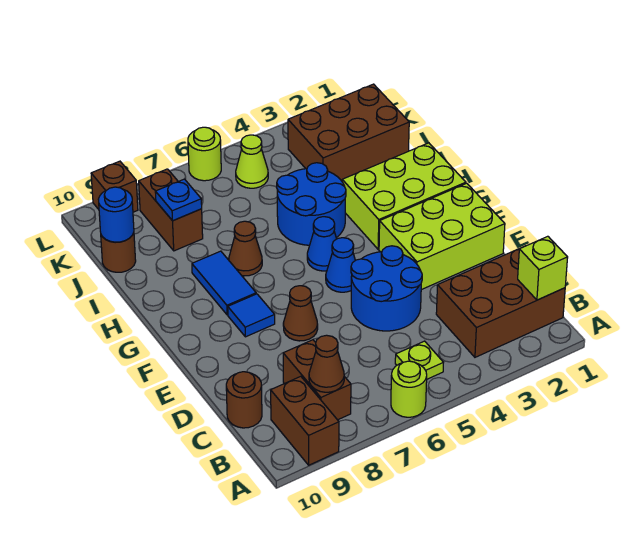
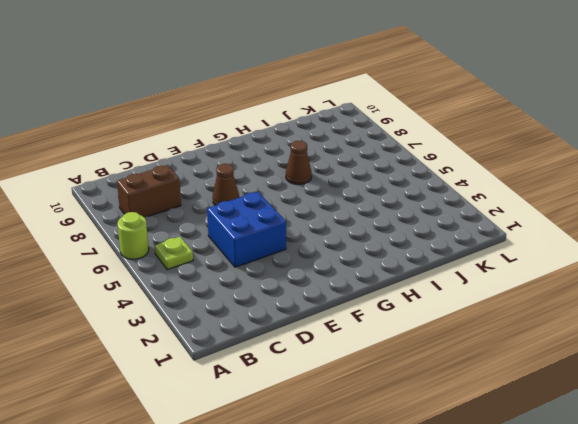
blue 2x2 brick [207,192,286,267] -> blue 2x2 round brick [351,246,422,331]
none -> brown 1x2 brick [271,376,339,465]
none -> brown 2x3 brick [436,247,565,357]
none -> brown 1x1 round brick [226,372,262,428]

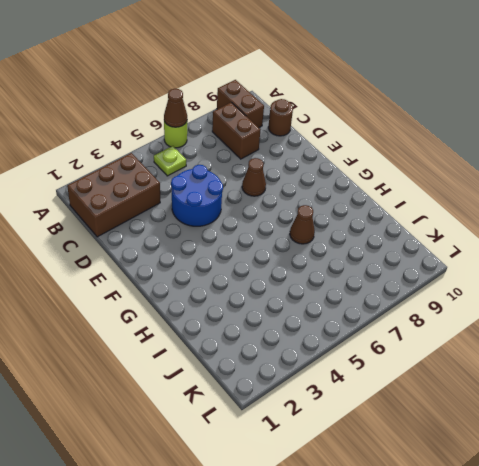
brown 1x1 cone [164,89,187,127] -> brown 1x1 cone moved to [309,335,344,392]
none -> lime 2x3 brick [379,183,505,290]
none -> blue 1x1 cone [326,238,355,292]
none -> blue 1x1 tile [228,294,275,337]

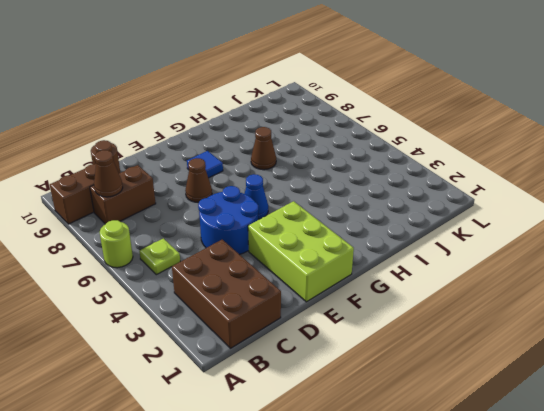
none -> lime 2x3 brick [342,143,466,249]
none -> blue 1x1 cone [307,217,336,271]
none -> blue 1x2 tile [192,251,256,315]

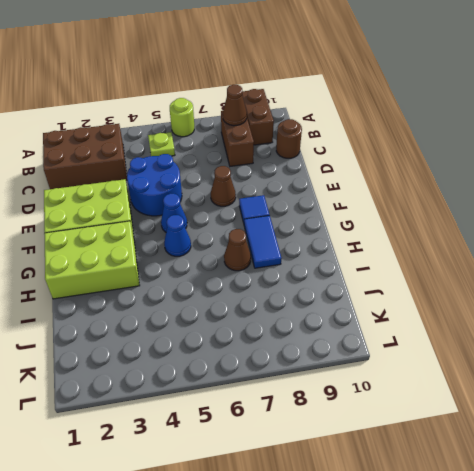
none -> blue 2x2 round brick [277,163,346,245]
none -> brown 2x3 brick [288,84,409,180]
none -> brown 1x2 brick [139,169,203,251]

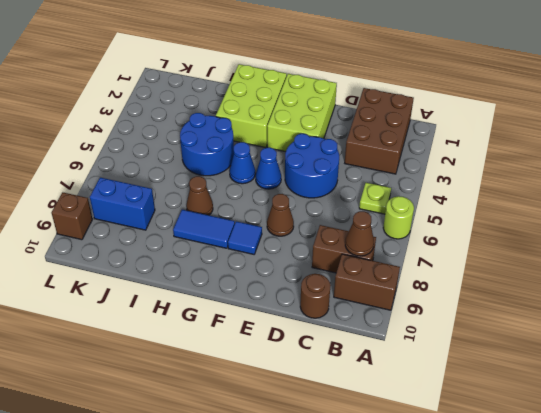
blue 1x2 brick [90,178,155,230] -> brown 1x2 brick [139,169,203,251]
none -> brown 2x3 brick [288,84,409,180]
none -> brown 1x1 round brick [101,233,136,272]
none -> lime 1x1 cone [236,135,268,188]

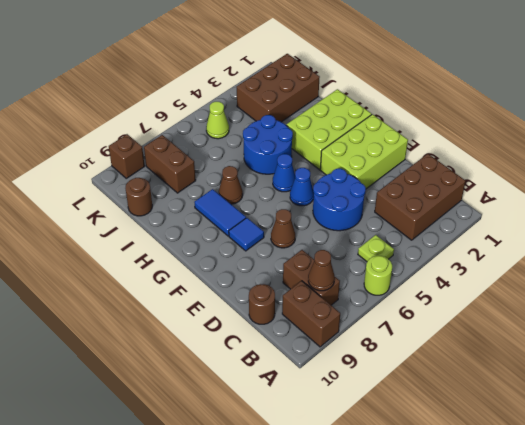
none -> lime 1x1 round brick [188,127,221,181]
none -> lime 1x1 brick [518,236,568,300]
none -> blue 1x1 plate [155,179,202,221]

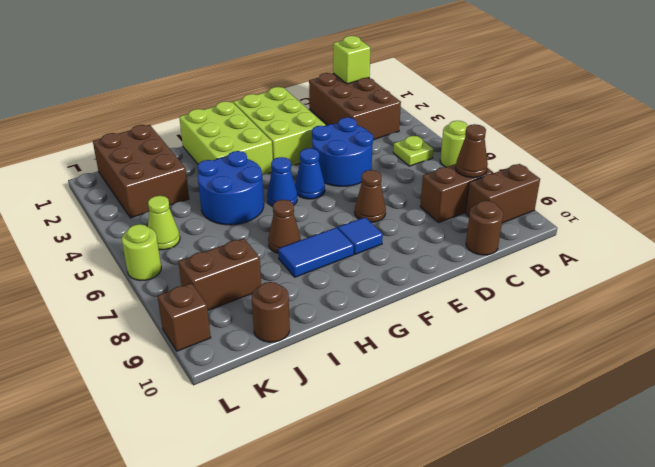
none -> blue 1x1 plate [155,179,202,221]
none -> blue 1x1 round brick [98,187,134,242]

